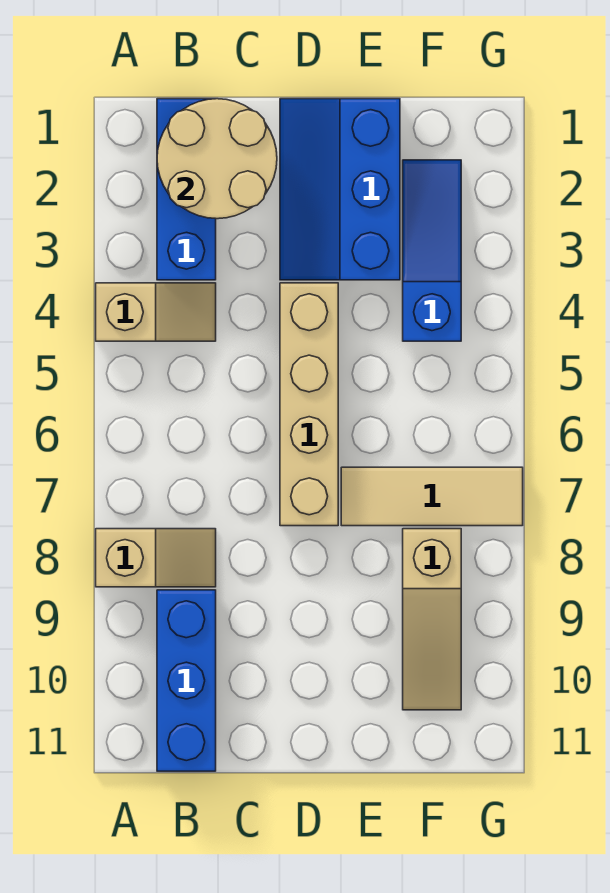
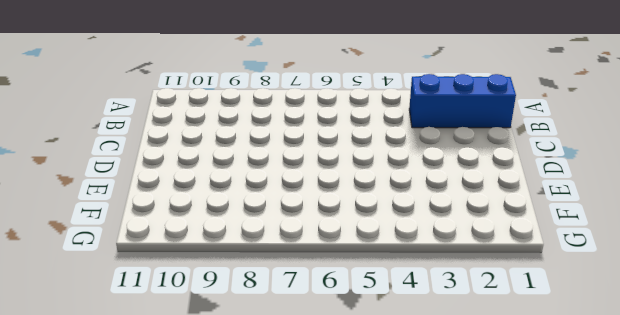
none -> tan 1x2 slope [96,283,216,341]
none -> tan 1x2 slope [96,529,216,587]

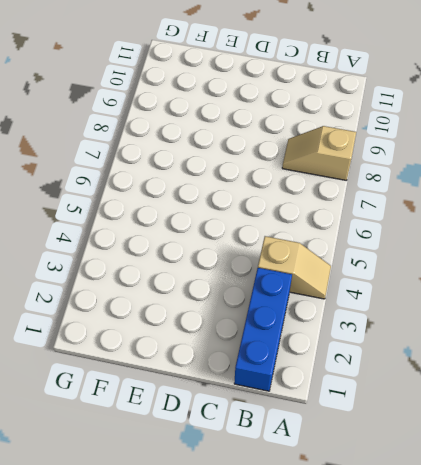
tan 1x2 slope [258,236,331,299] -> tan 1x2 slope turned to [96,283,216,341]
none -> blue 1x3 brick [157,590,216,771]
none -> blue 2x3 slope [280,99,400,280]

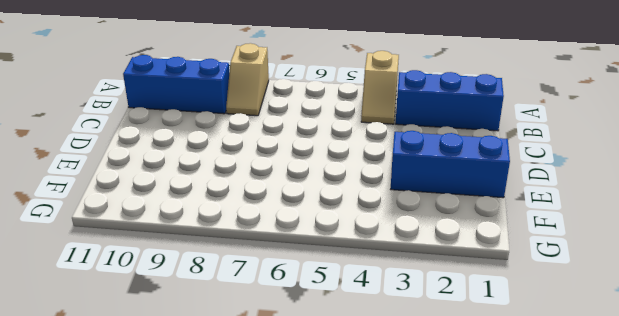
none -> tan 1x4 brick [280,283,338,526]
none -> tan 1x3 tile [341,467,523,526]

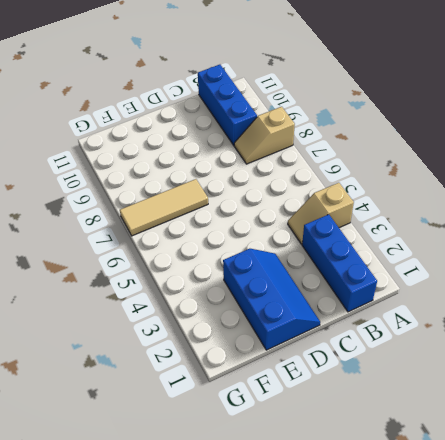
none -> tan 1x4 brick [280,283,338,526]
none -> blue 1x3 slope [403,160,461,341]

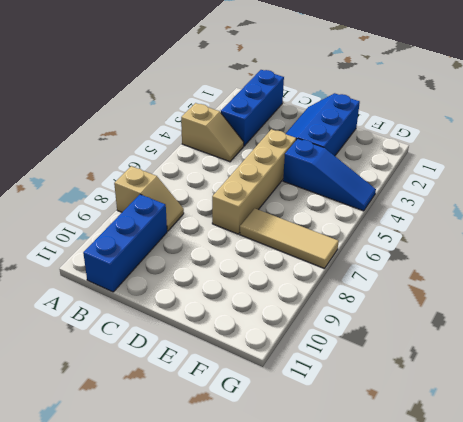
blue 1x3 slope [283,139,376,211] -> blue 1x3 slope turned to [403,160,461,341]
none -> tan 1x3 slope [403,529,461,710]
none -> tan 2x2 round brick [157,99,277,219]

